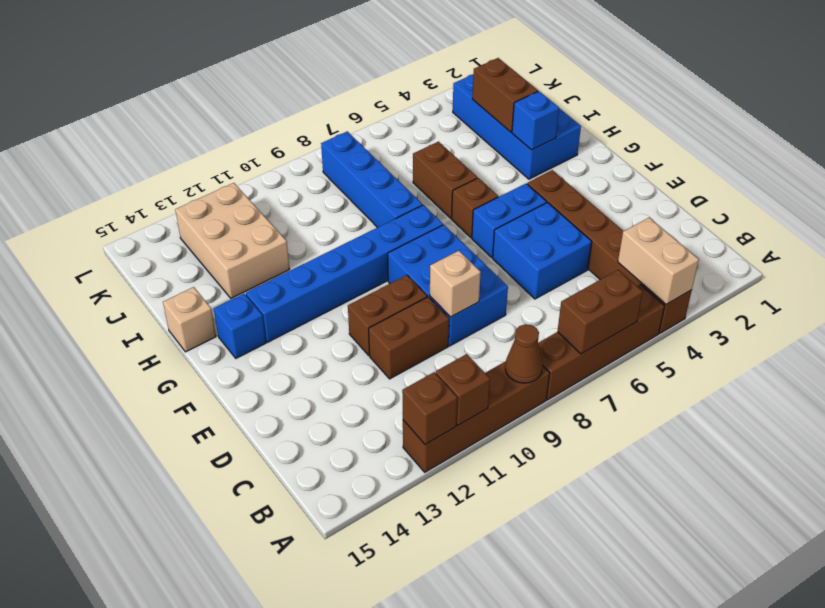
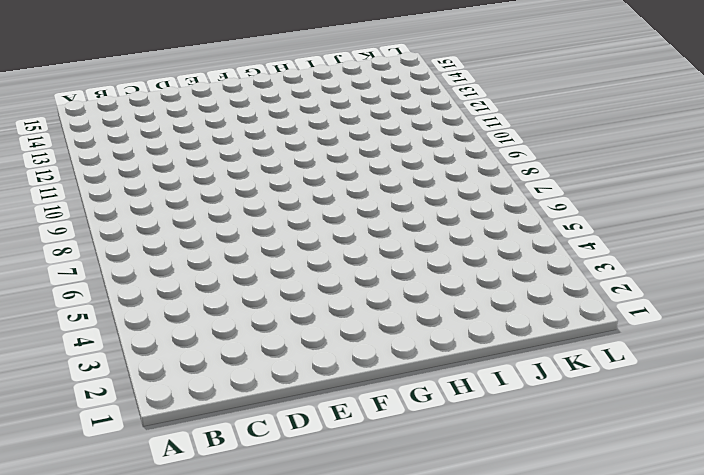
none -> brown 1x6 brick [527,170,692,333]
none -> brown 1x4 brick [538,285,664,400]
none -> brown 1x4 brick [403,361,550,472]

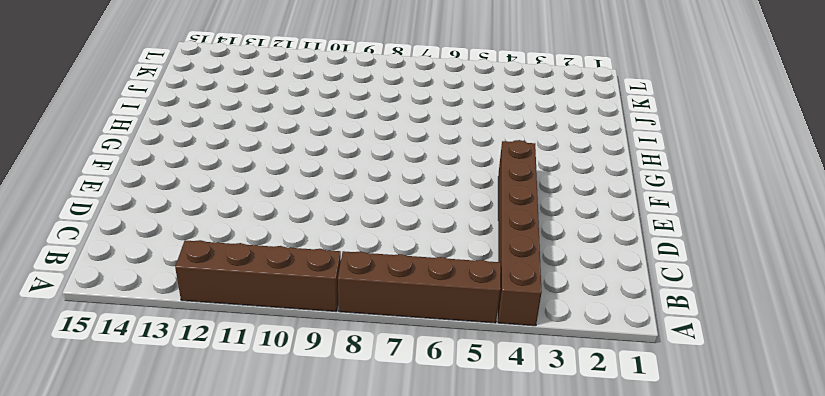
none -> blue 2x2 brick [493,202,592,299]
none -> blue 2x3 brick [388,225,508,346]
none -> brown 1x2 brick [369,297,449,379]

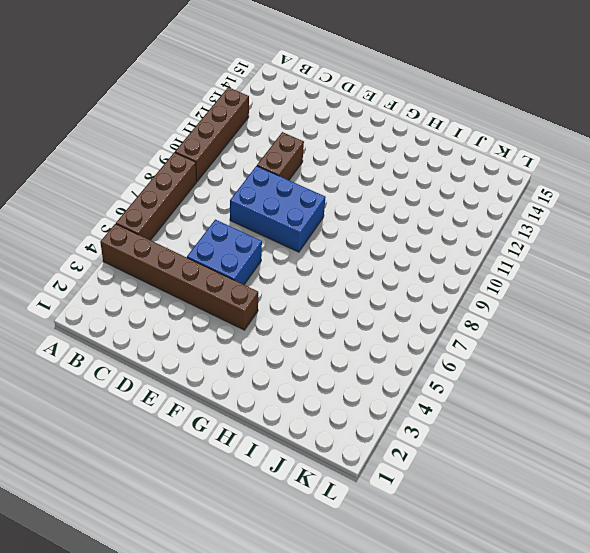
none -> brown 1x2 brick [348,275,427,355]
none -> blue 1x2 brick [472,184,547,257]
none -> brown 1x1 brick [452,178,498,238]

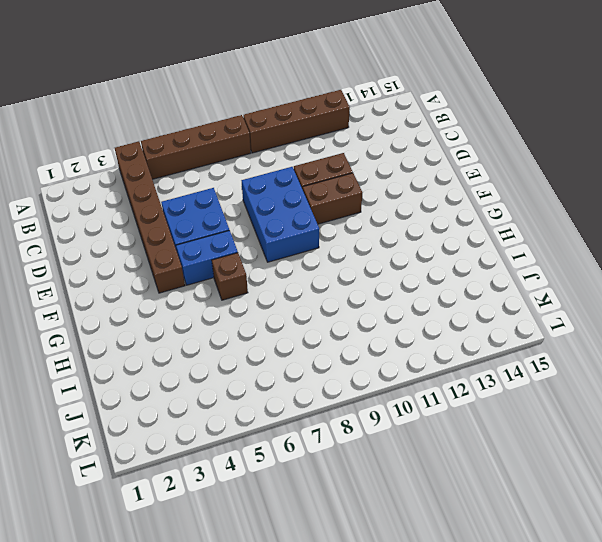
none -> blue 1x6 brick [246,205,443,342]
none -> blue 1x1 brick [214,294,266,358]
none -> blue 2x4 brick [453,74,581,179]

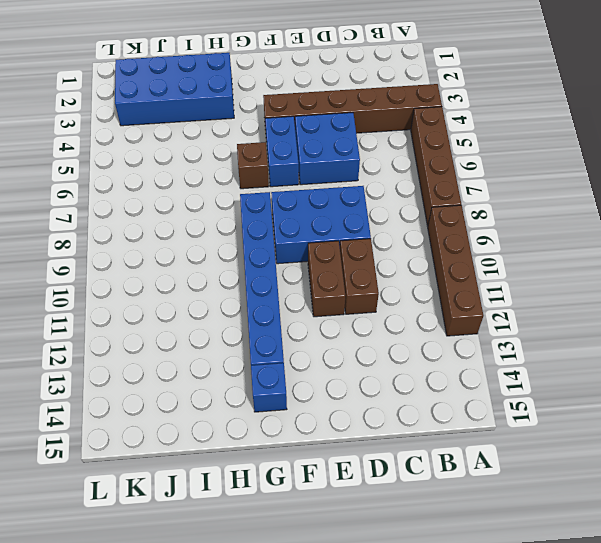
none -> brown 1x2 brick [413,142,477,218]
none -> blue 1x4 brick [321,132,423,228]
none -> tan 1x1 brick [163,287,216,352]

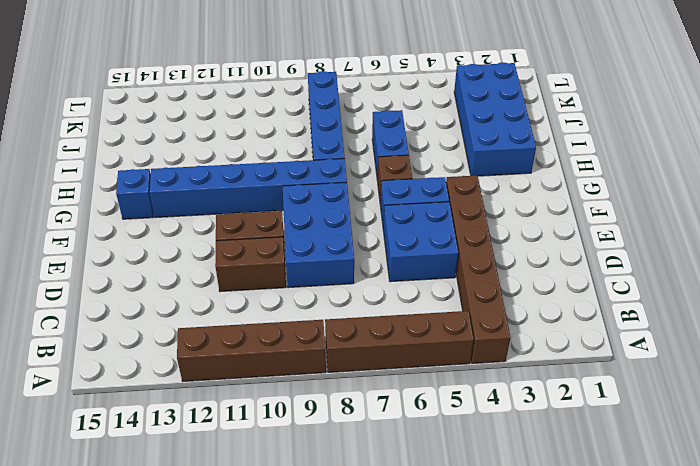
blue 1x2 brick [372,110,409,181] -> brown 1x2 brick [413,142,477,218]
none -> tan 1x1 brick [163,287,216,352]
none -> tan 2x3 brick [175,183,290,298]
none -> tan 1x2 brick [618,218,699,304]

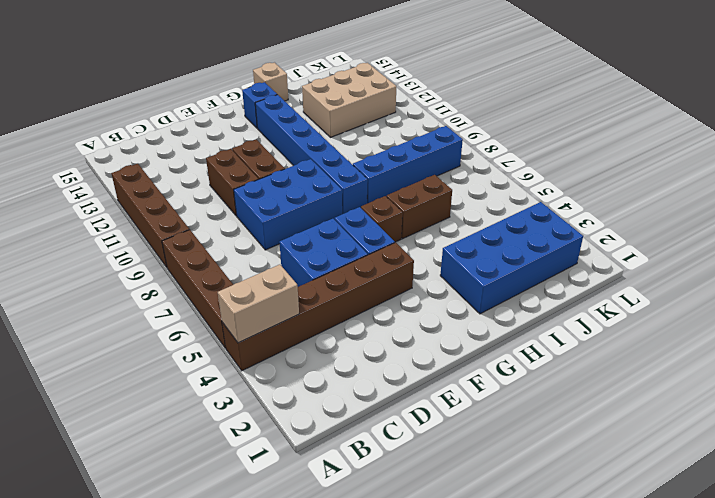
none -> brown 1x2 brick [557,270,643,354]
none -> brown 1x1 cone [505,324,543,383]
none -> brown 1x1 brick [436,354,490,425]

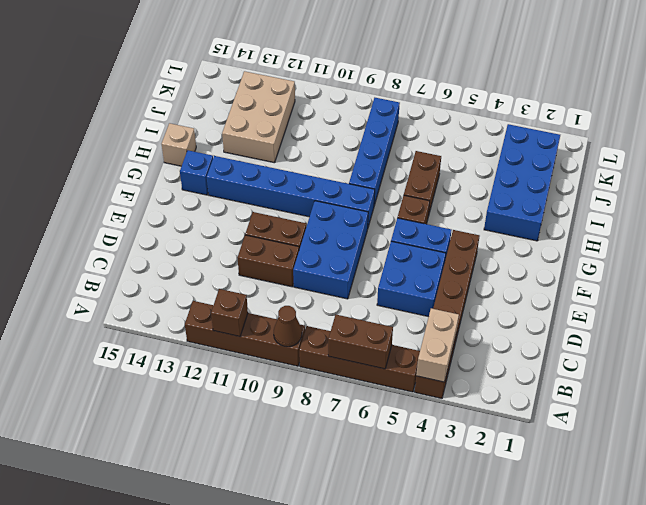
none -> brown 1x1 brick [402,372,457,445]
none -> tan 1x1 brick [430,251,481,317]
none -> blue 1x1 brick [512,91,559,150]

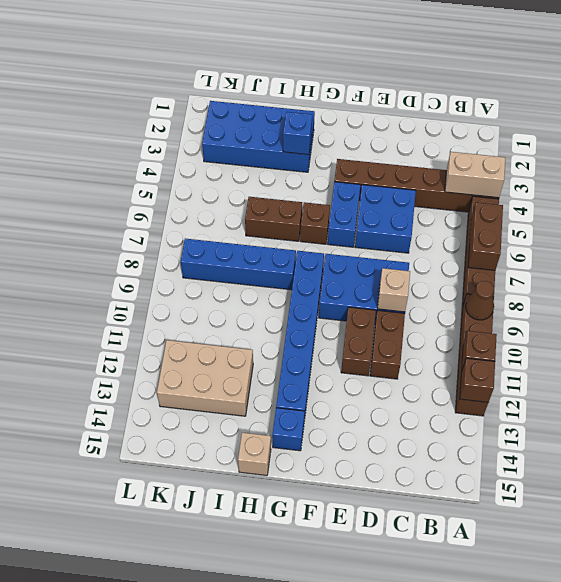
none -> brown 1x2 brick [472,58,538,132]

